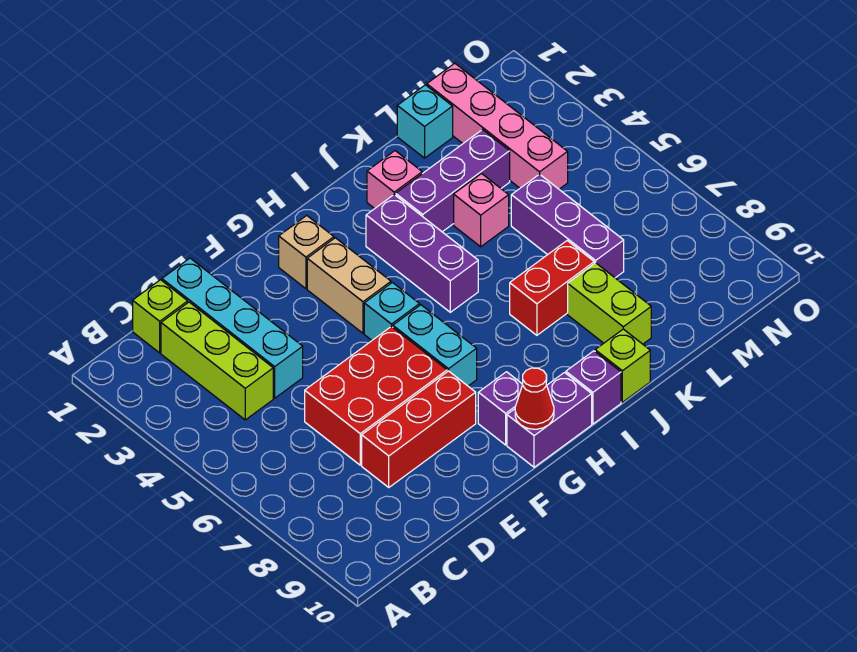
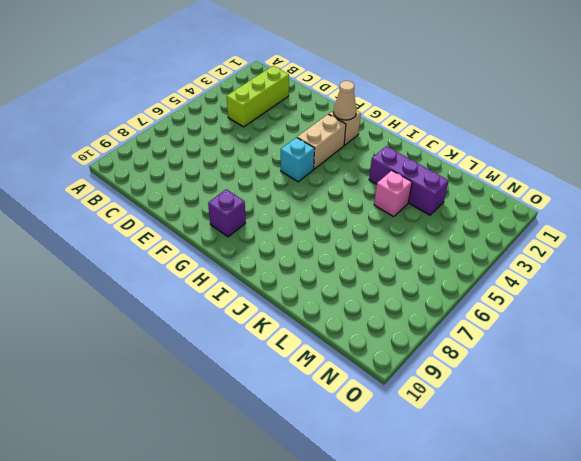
tan 1x1 cone [333,81,357,120] -> none
none -> lime 1x1 brick [133,280,188,353]
none -> cyan 1x4 brick [162,258,303,398]
none -> red 2x3 brick [305,326,447,465]

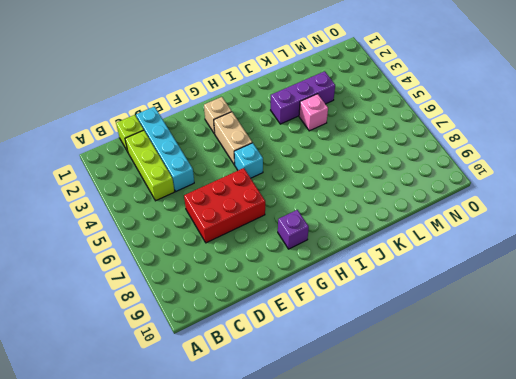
none -> red 1x3 brick [362,371,476,487]
none -> cyan 1x2 brick [393,305,477,386]
none -> purple 1x2 brick [507,373,592,467]

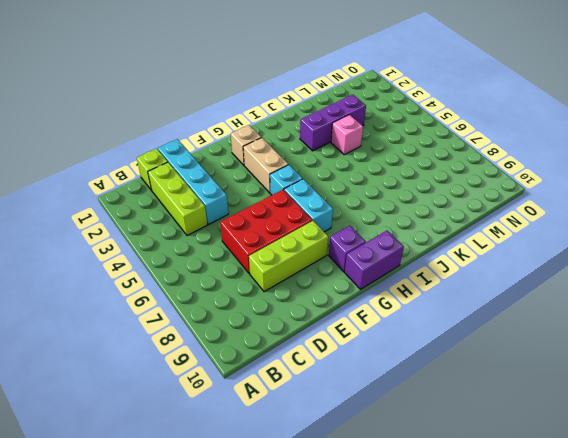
lime 1x3 brick [249,221,328,292] -> red 1x3 brick [362,371,476,487]
none -> purple 1x3 brick [366,195,478,312]
none -> purple 1x1 brick [566,351,621,424]
none -> pink 1x1 brick [367,151,422,209]

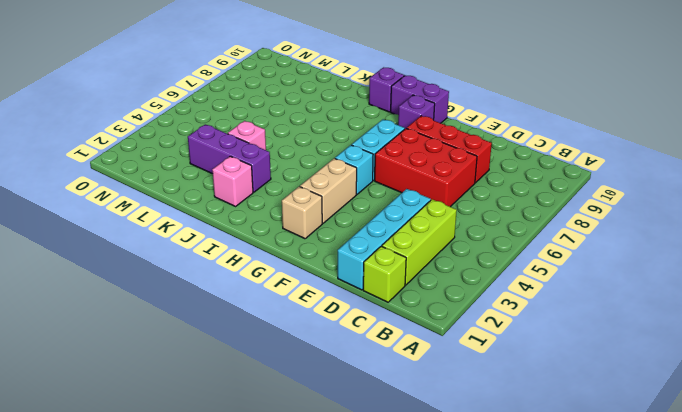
none -> purple 1x3 brick [366,195,478,312]
none -> red 1x2 brick [510,241,594,335]
none -> lime 1x1 brick [595,329,650,402]

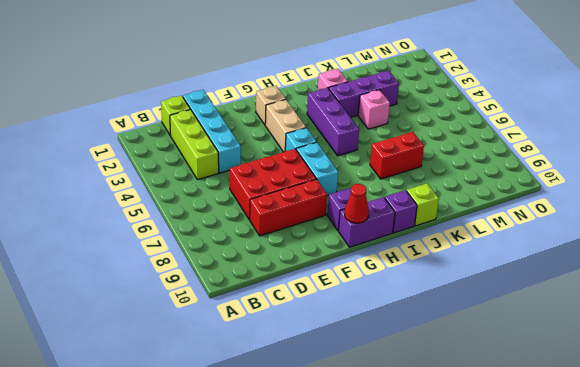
none -> lime 1x2 brick [568,263,651,344]
none -> cyan 1x1 brick [397,85,453,158]
none -> purple 1x3 brick [511,174,624,278]

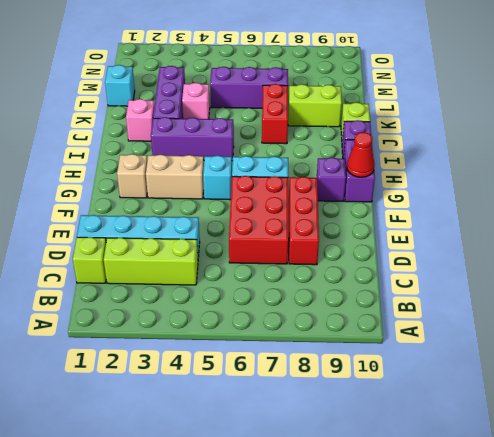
none -> pink 1x4 brick [427,63,568,189]

